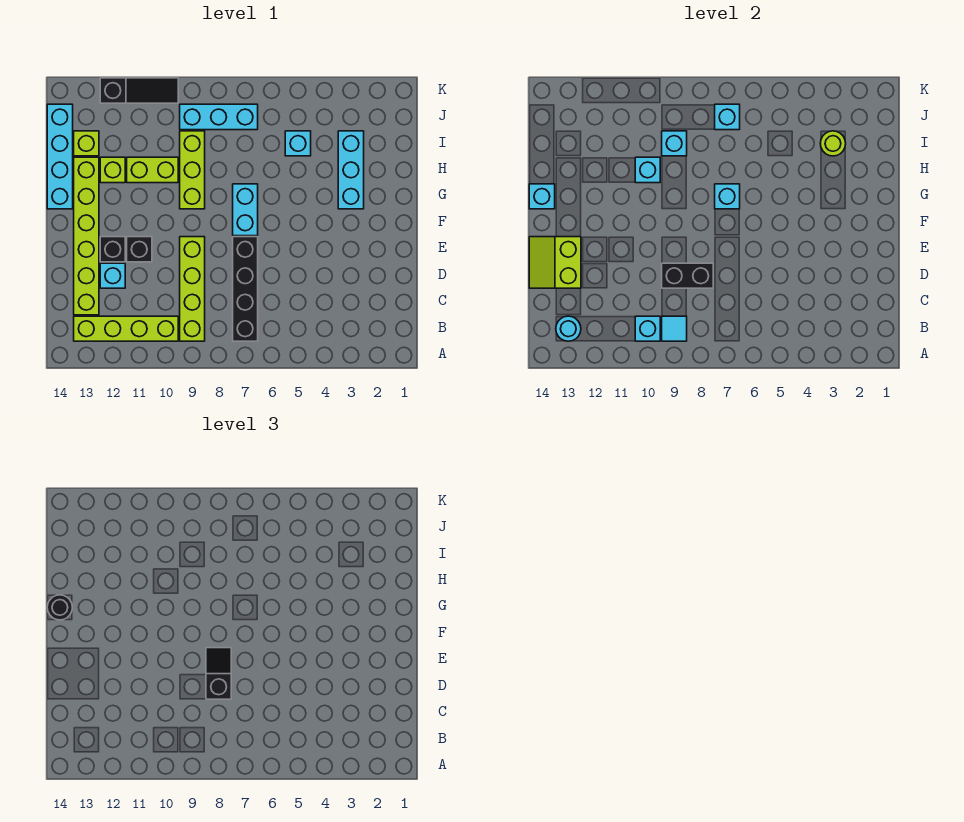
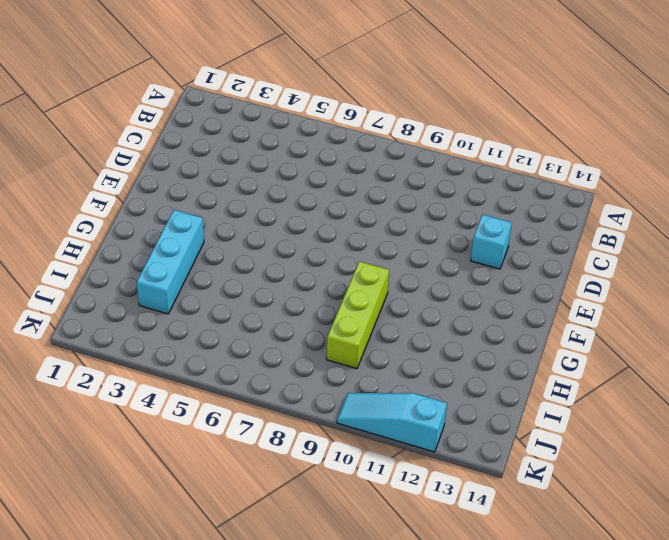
cyan 1x3 slope [337,393,447,452] -> black 1x3 slope [100,78,178,103]
none -> black 1x4 brick [233,237,258,341]
none -> lime 1x4 brick [180,237,205,341]
none -> lime 1x4 brick [74,316,178,341]
none -> lime 1x6 brick [74,157,99,315]

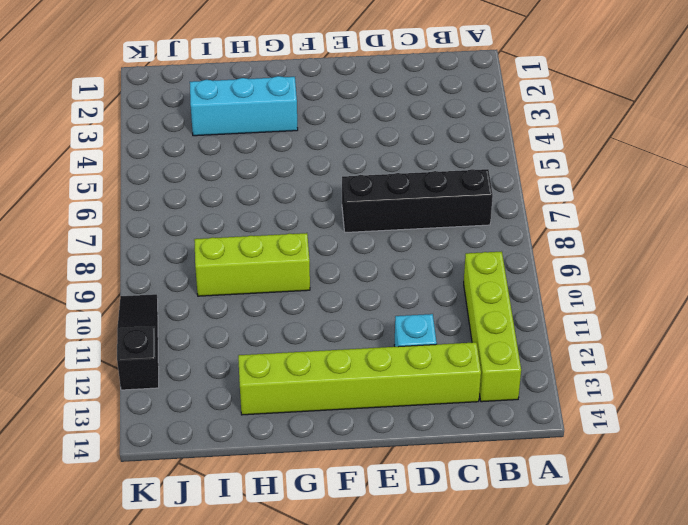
none -> lime 1x4 brick [180,237,205,341]
none -> black 1x1 brick [127,237,152,262]
none -> black 1x1 brick [100,237,125,262]
none -> cyan 1x2 brick [233,184,258,236]

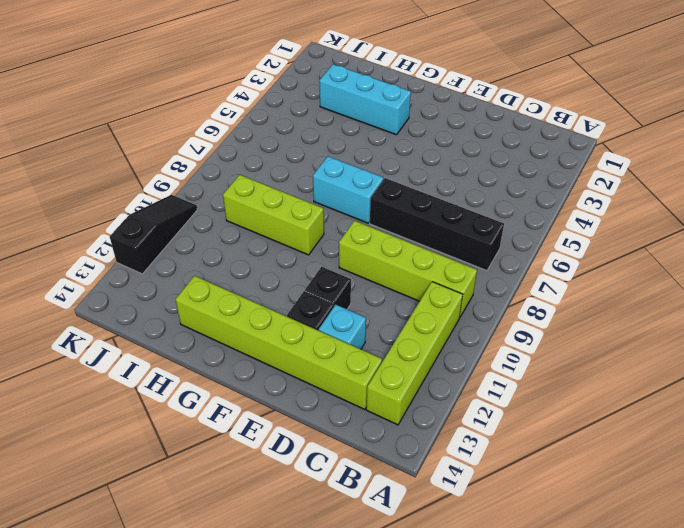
none -> cyan 1x4 brick [47,104,73,209]
none -> lime 1x2 brick [127,157,178,183]
none -> lime 1x1 brick [100,157,125,183]
none -> cyan 1x1 brick [285,131,311,156]

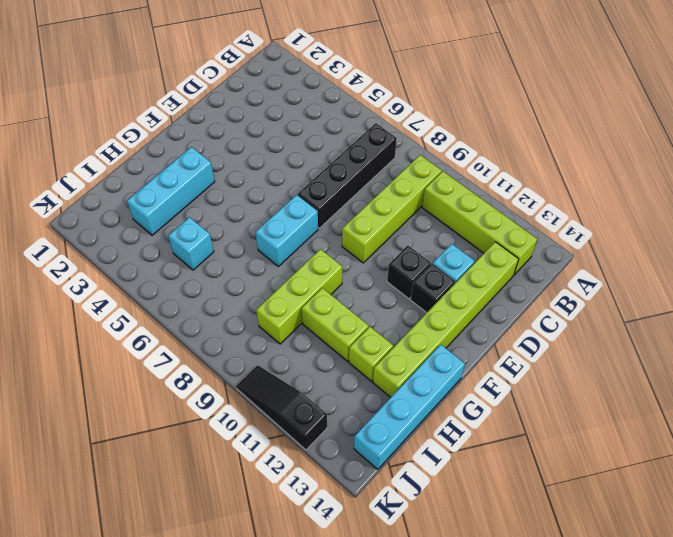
none -> lime 1x1 brick [74,131,99,156]
none -> cyan 1x3 brick [180,104,258,130]
none -> cyan 1x1 tile [662,316,687,341]
none -> cyan 1x1 brick [635,316,660,341]

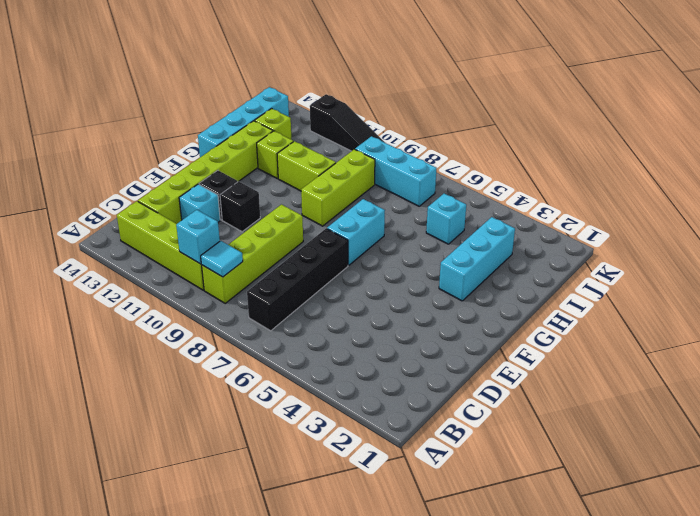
none -> cyan 1x1 round brick [556,316,581,341]
none -> black 1x2 brick [662,263,713,288]
none -> lime 2x2 slope [529,237,581,288]
none -> cyan 1x1 brick [715,184,740,209]

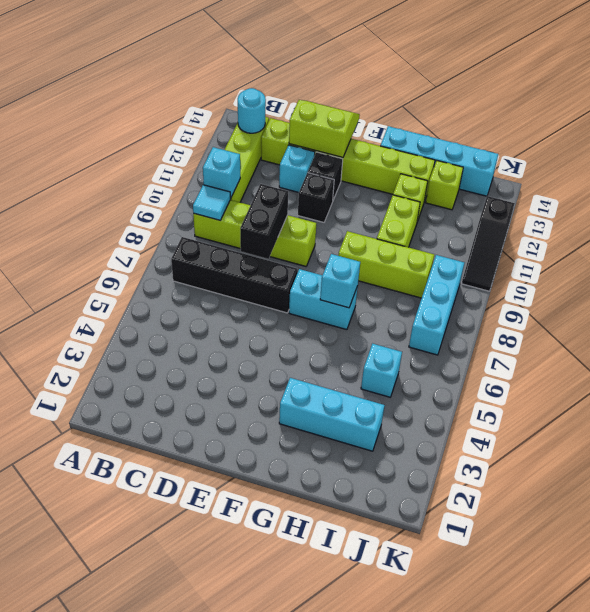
none -> cyan 1x1 brick [529,184,555,209]
none -> cyan 1x1 brick [635,157,660,183]
none -> lime 1x1 round brick [820,131,846,156]
none -> cyan 1x1 brick [662,131,687,156]

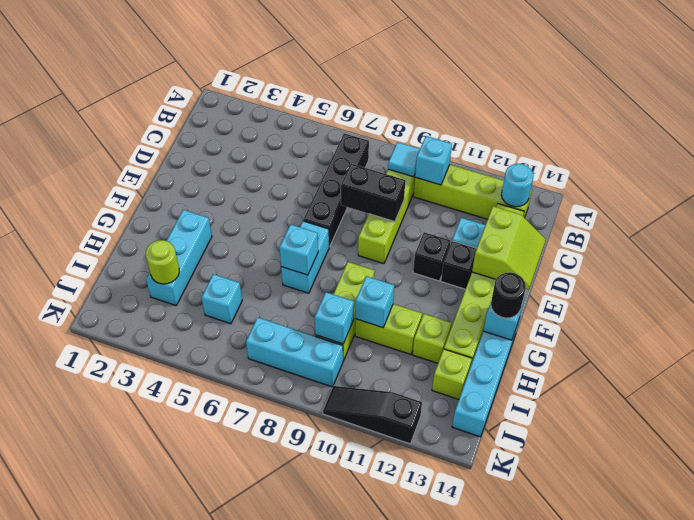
none -> cyan 1x1 brick [715,104,740,130]
none -> black 1x2 slope [206,648,231,699]

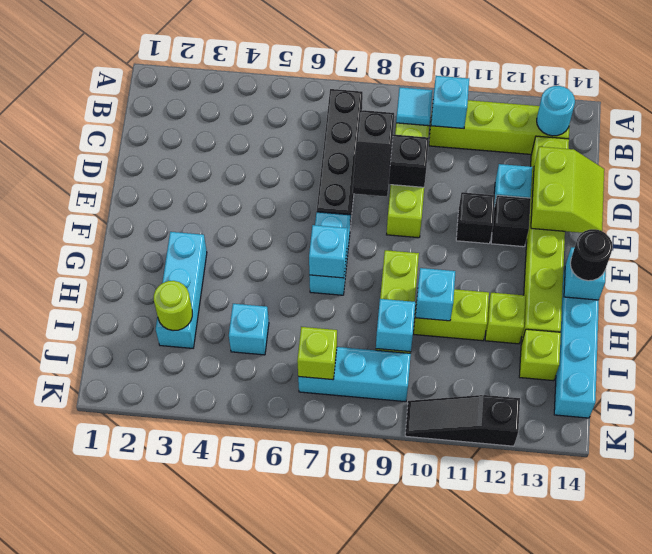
lime 1x1 brick [297,327,337,380] -> cyan 1x1 brick [715,104,740,130]

